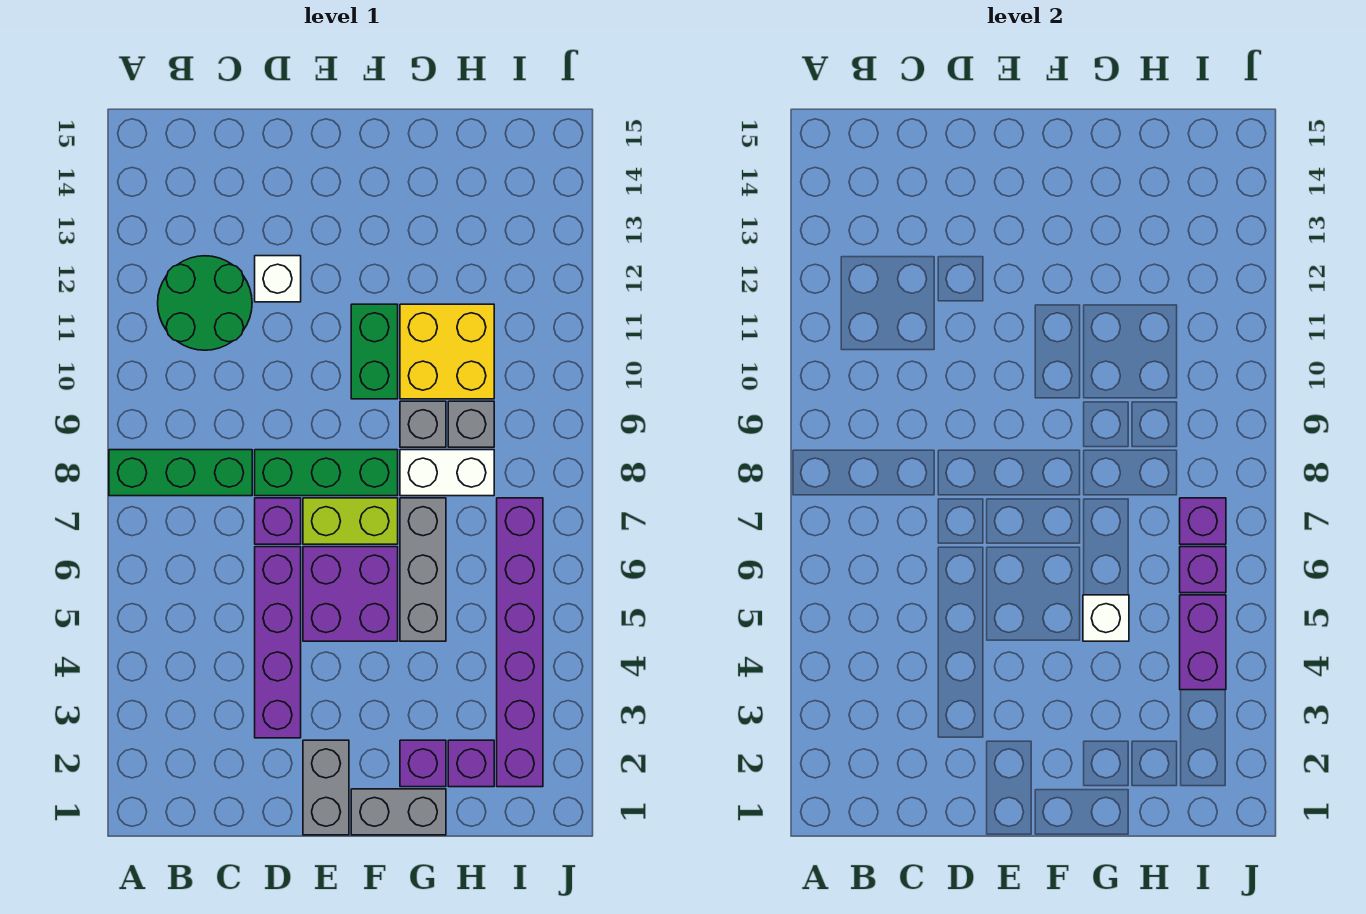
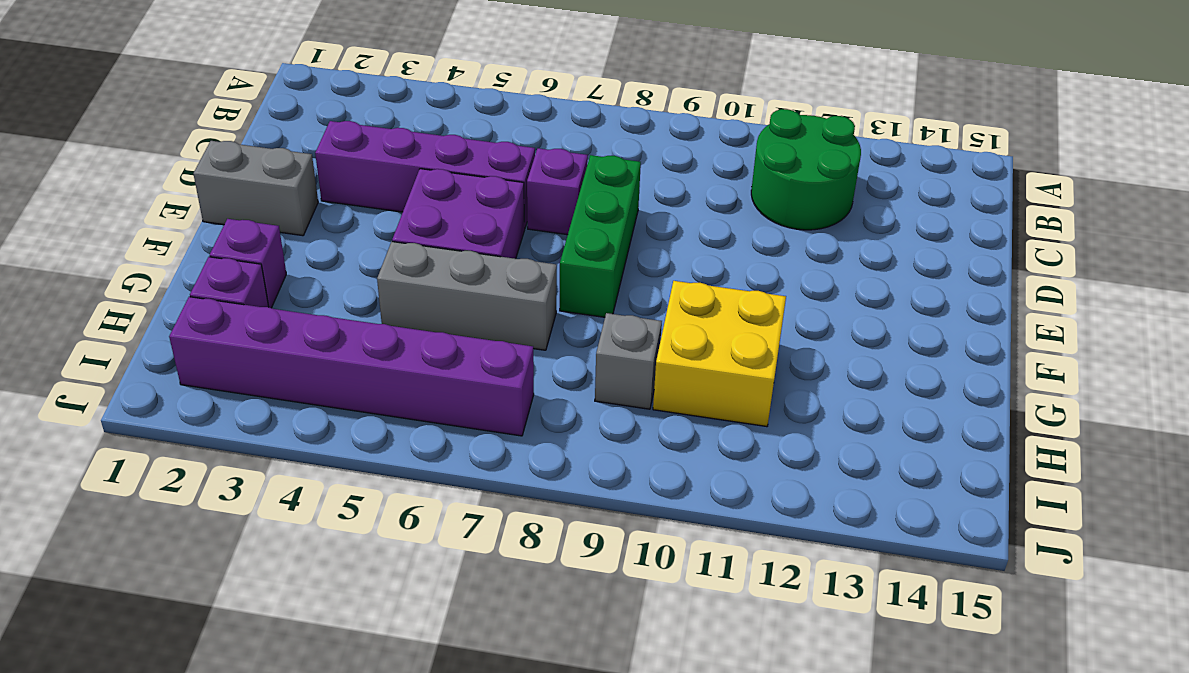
none -> green 1x3 brick [109,450,252,496]
none -> white 1x1 brick [255,256,301,302]
none -> lime 1x2 brick [303,498,398,544]

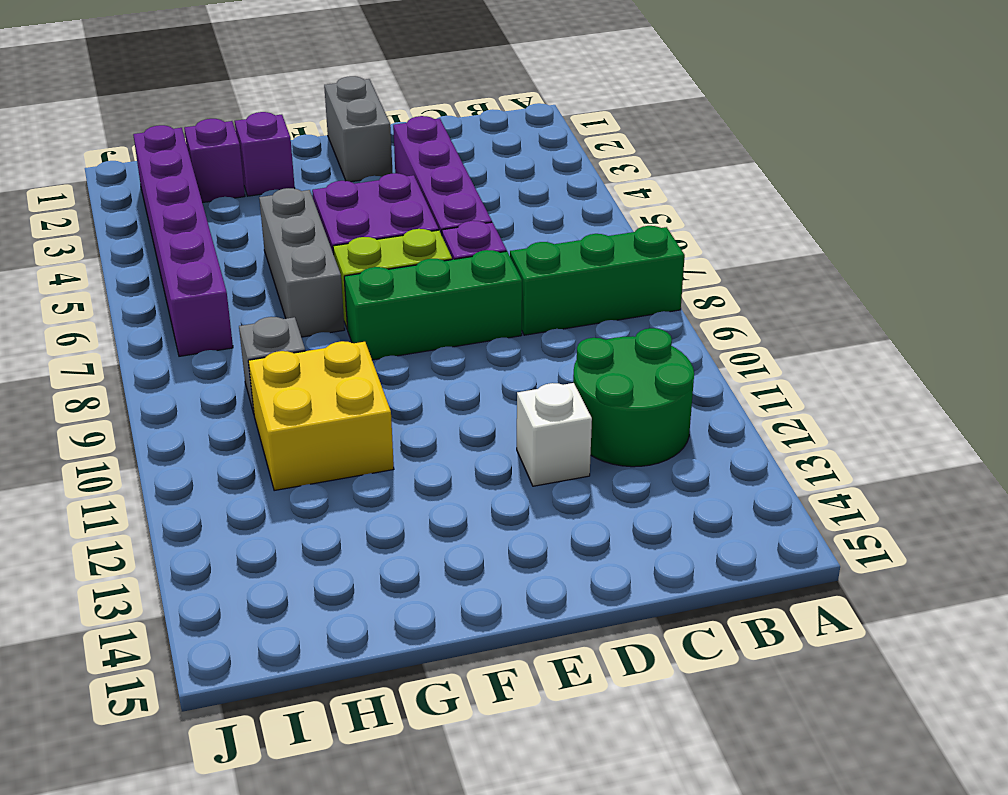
none -> grey 1x2 brick [351,789,446,835]
none -> green 1x2 brick [351,304,398,399]
none -> white 1x2 brick [400,450,494,496]

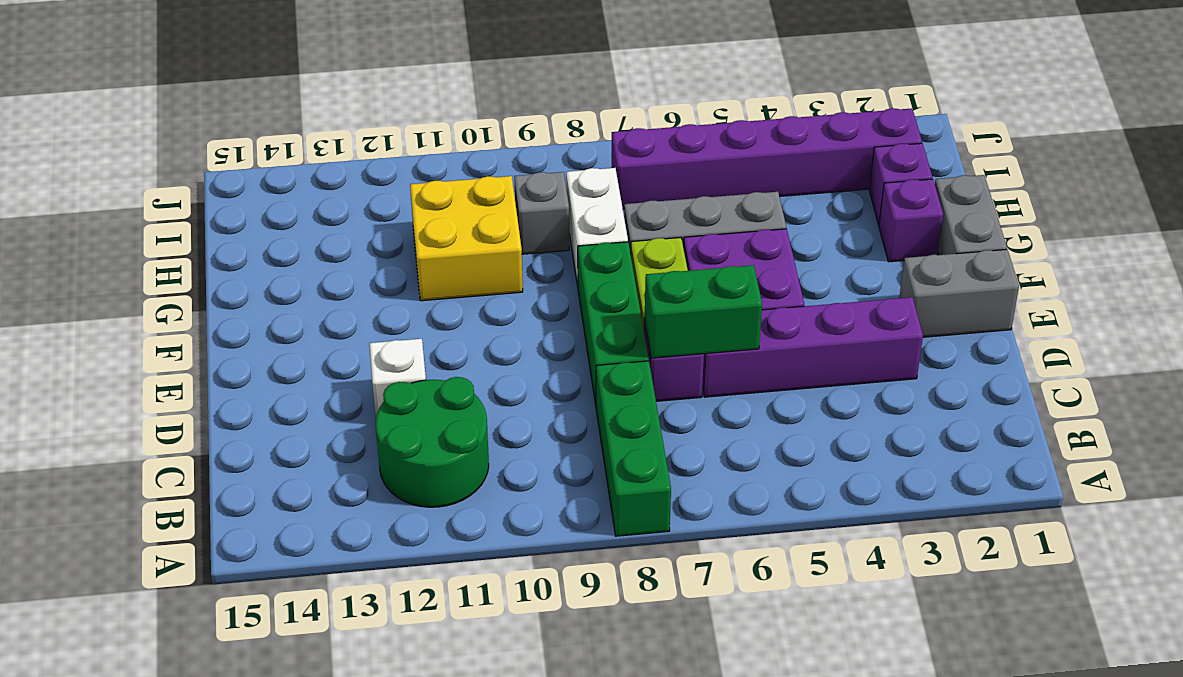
green 1x2 brick [645,265,762,358] -> green 1x2 brick moved to [351,304,398,399]
none -> grey 1x1 brick [400,401,446,447]
none -> white 1x1 brick [1083,595,1129,641]
none -> purple 1x2 brick [1180,595,1226,690]

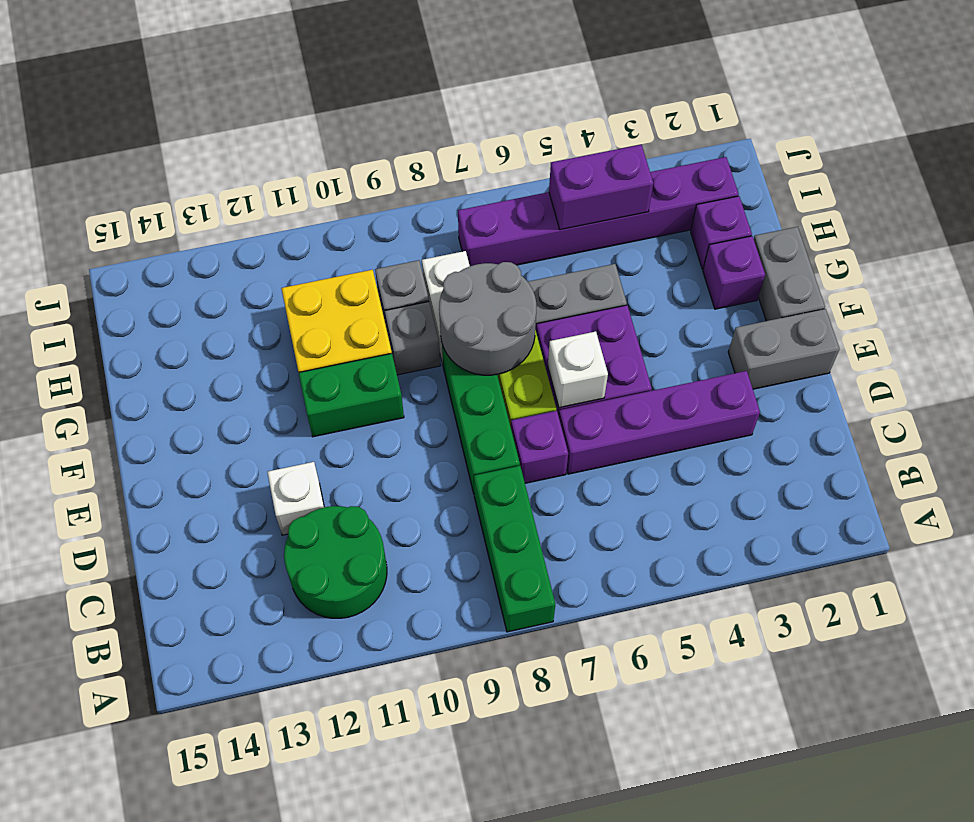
white 1x1 brick [548,332,608,408] -> white 1x1 brick moved to [1083,595,1129,641]
grey 2x2 round brick [439,262,536,375] -> none
none -> purple 1x1 brick [1180,547,1226,593]
none -> purple 1x1 brick [1180,498,1226,544]

